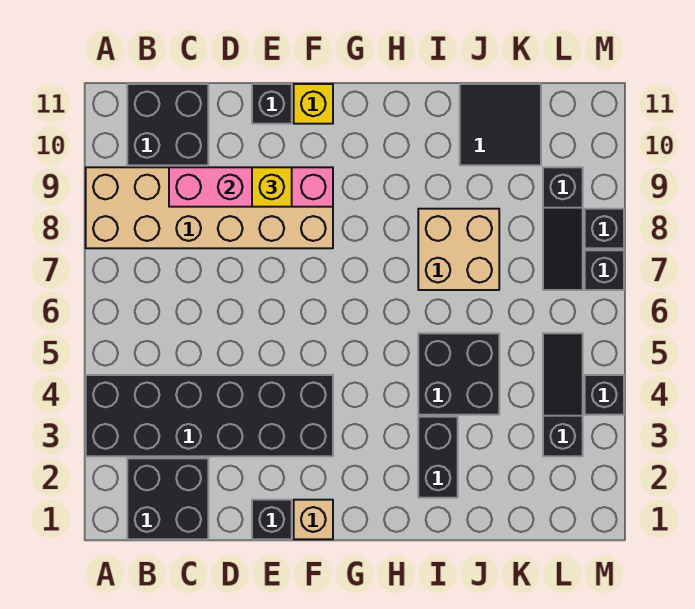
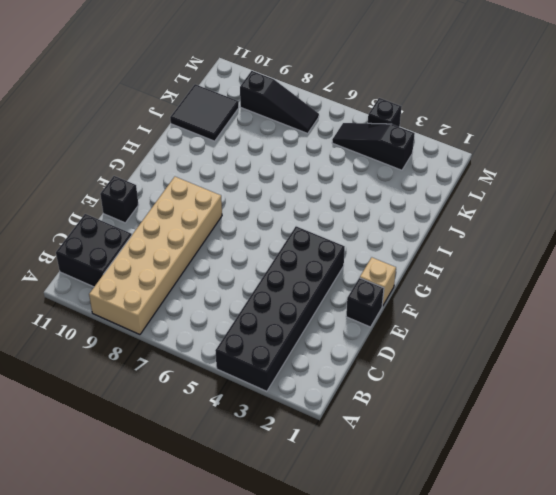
none -> black 2x2 brick [127,458,208,539]
none -> yellow 1x1 brick [294,84,333,124]
none -> black 1x2 brick [418,417,458,498]

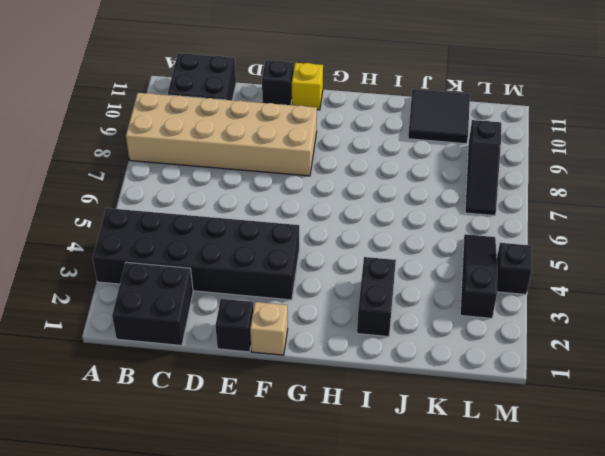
none -> black 2x2 brick [418,333,499,415]
none -> tan 2x2 brick [418,209,499,290]
none -> black 1x1 brick [585,250,624,290]

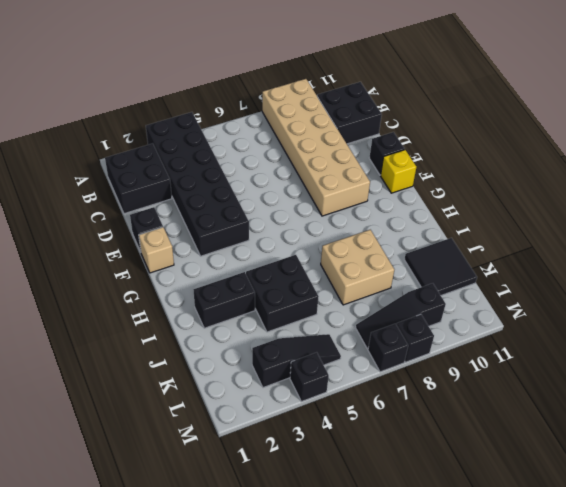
none -> pink 1x4 brick [169,167,333,207]
none -> yellow 1x1 brick [252,167,292,207]

